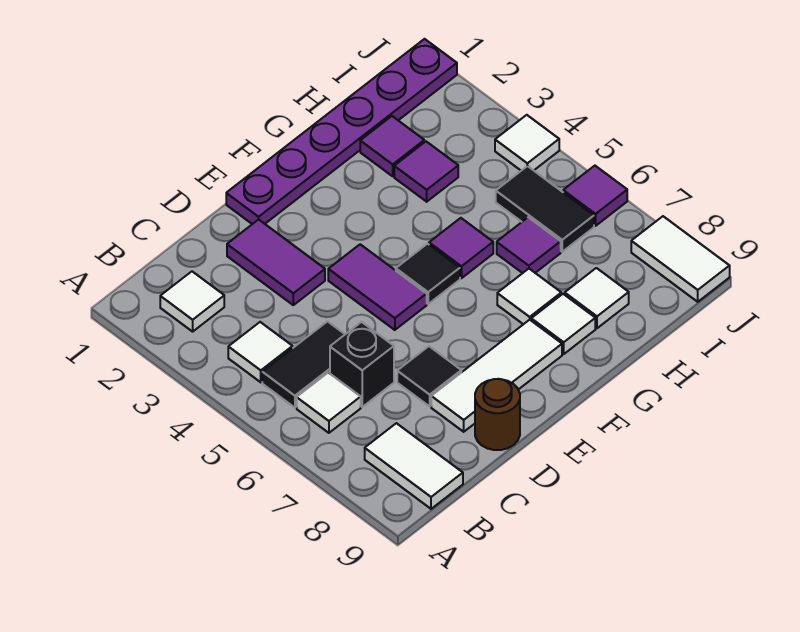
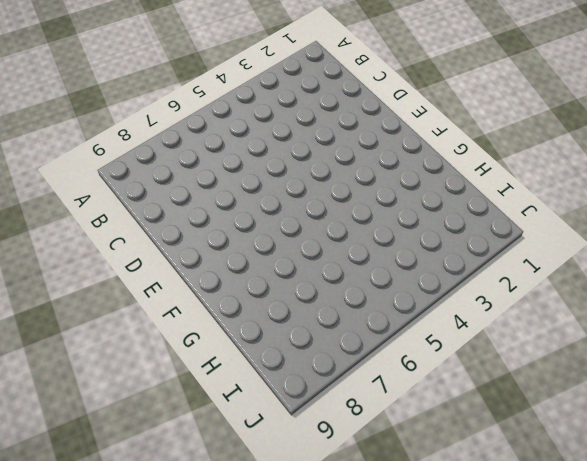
none -> white 1x1 tile [160,272,224,332]
none -> white 1x1 tile [228,322,293,382]
none -> black 1x2 tile [262,321,345,408]

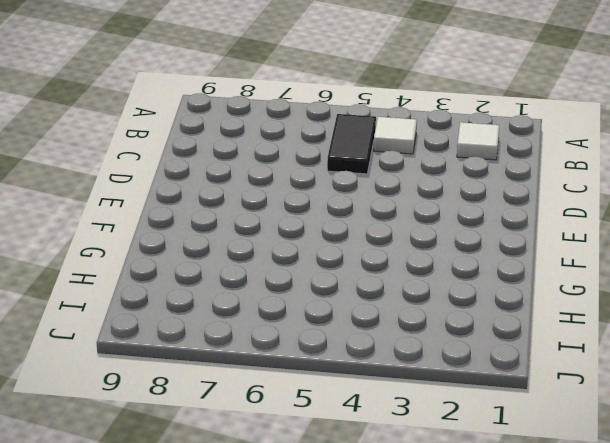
none -> white 1x1 tile [297,373,361,433]
none -> white 1x2 tile [365,423,463,509]
none -> black 1x1 brick [330,322,394,407]

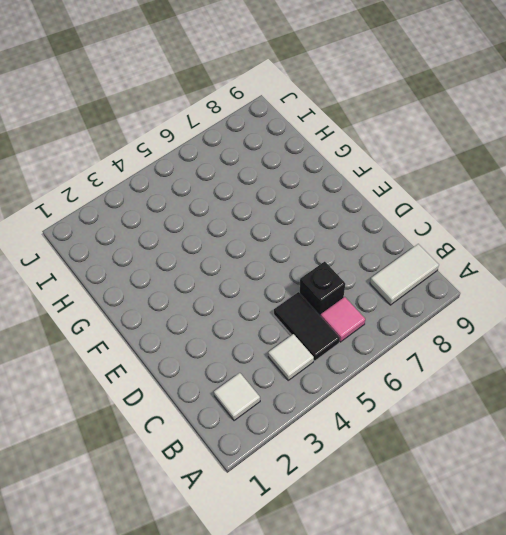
pink 1x1 tile [321,297,365,342] -> white 1x1 tile [297,373,361,433]
none -> purple 1x2 tile [227,219,325,305]
none -> black 1x1 tile [397,346,461,406]
none -> white 1x3 tile [431,320,562,432]

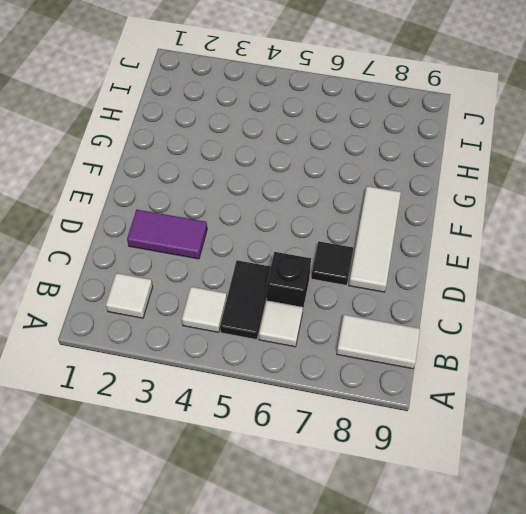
none -> brown 1x1 round brick [475,379,520,450]
none -> purple 1x6 plate [226,39,457,224]
none -> purple 1x2 tile [328,244,427,330]

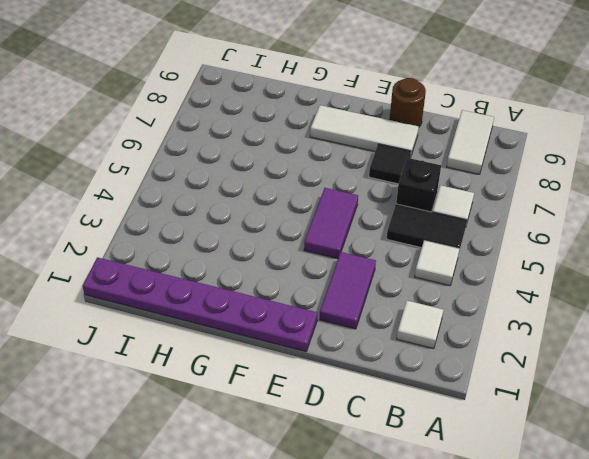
none -> black 1x1 tile [396,244,460,304]
none -> purple 1x1 tile [429,218,493,278]
none -> white 1x1 tile [497,269,561,324]

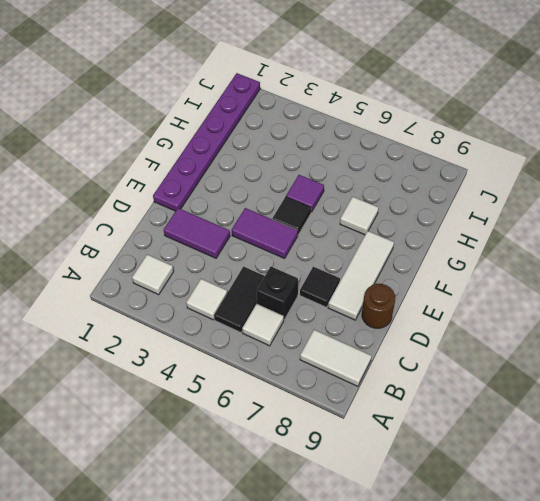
none -> white 1x1 tile [531,294,595,354]
none -> purple 1x1 tile [360,116,424,176]
none -> purple 1x1 tile [394,142,458,202]

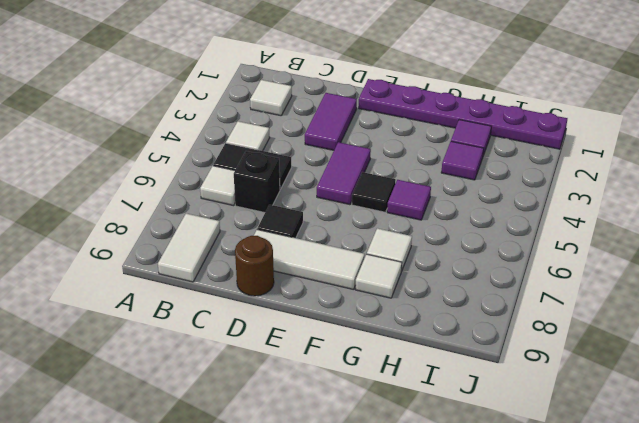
none -> purple 1x1 tile [497,217,561,273]
none -> white 1x1 tile [565,268,629,328]
none -> black 1x2 tile [496,166,594,252]

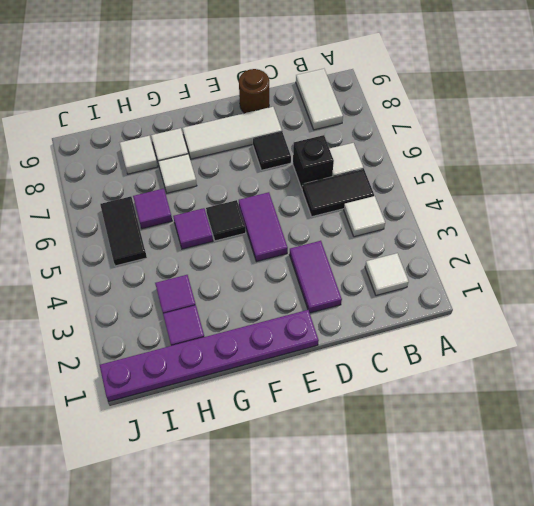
none -> white 1x1 tile [495,115,559,171]
none -> purple 1x1 tile [563,166,627,226]
none -> white 1x2 tile [631,216,730,302]

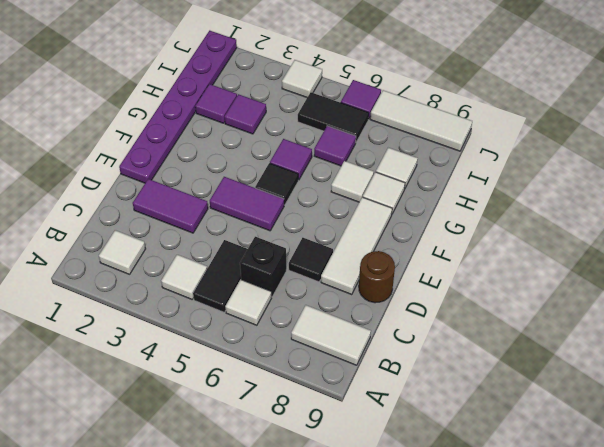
white 1x3 tile [370,90,472,151] -> white 1x2 tile [631,216,730,302]

